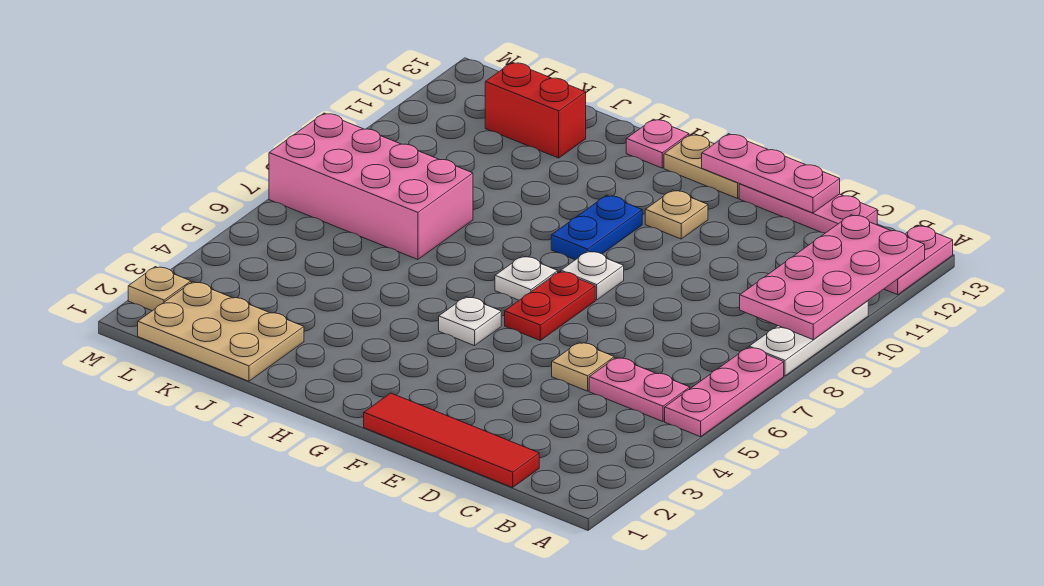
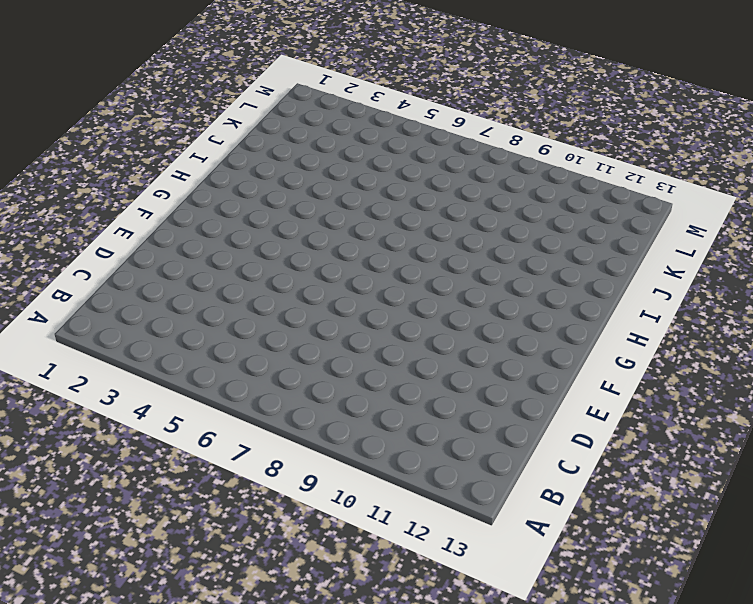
none -> pink 1x3 plate [665,347,784,437]
none -> white 1x3 plate [749,301,868,376]
none -> pink 1x2 plate [885,226,953,295]

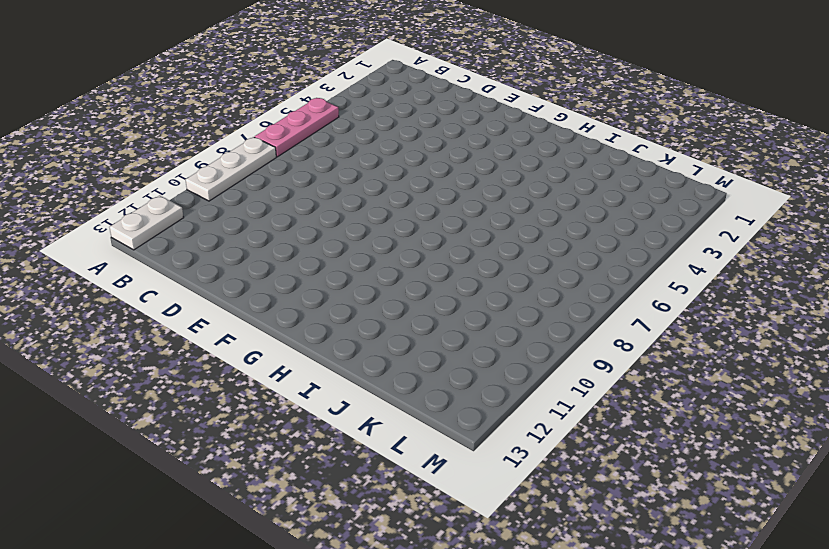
white 1x2 plate [109,196,184,250] -> pink 1x2 plate [885,226,953,295]
none -> pink 1x2 plate [589,357,690,421]
none -> red 1x4 tile [364,393,539,487]
none -> pink 1x3 plate [739,184,877,233]

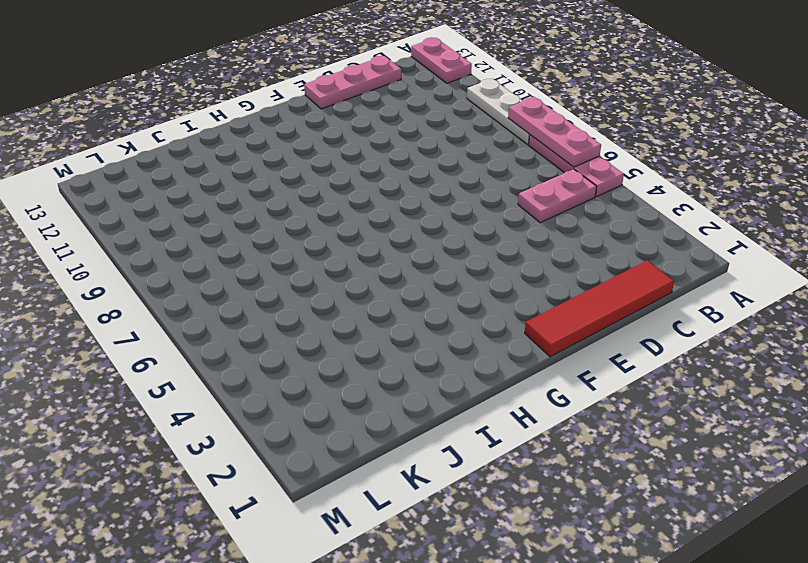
pink 1x3 plate [508,97,601,167] -> pink 1x3 plate turned to [702,134,840,213]
none -> tan 1x1 plate [552,342,614,391]
none -> red 1x2 plate [505,271,595,340]
none -> white 1x1 plate [561,251,624,300]

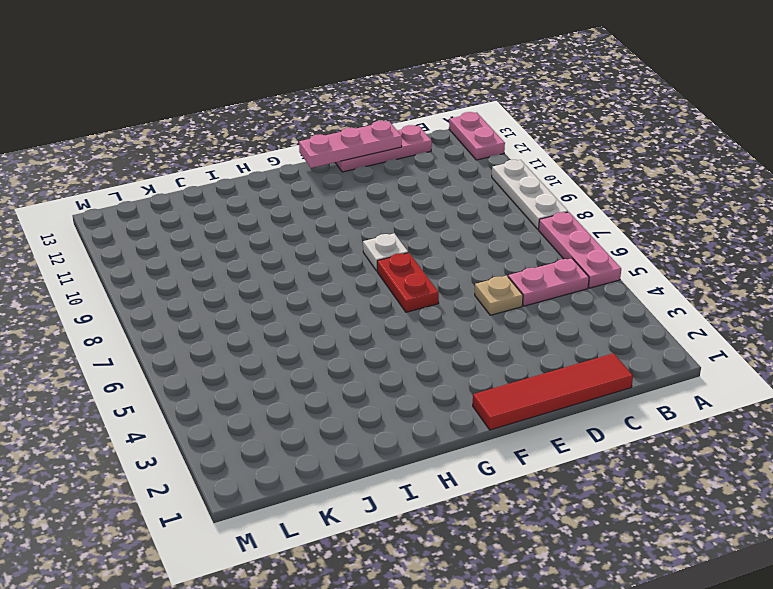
none -> tan 1x1 plate [645,190,708,239]
none -> tan 1x2 plate [664,135,739,198]
none -> white 1x1 plate [439,297,501,346]

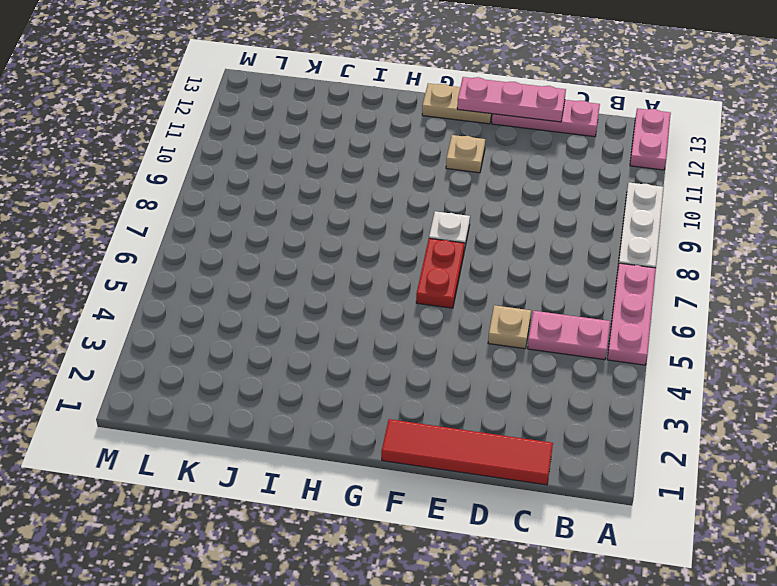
none -> white 1x1 plate [439,297,501,346]
none -> white 1x1 plate [495,256,558,300]
none -> blue 1x2 plate [551,195,642,260]

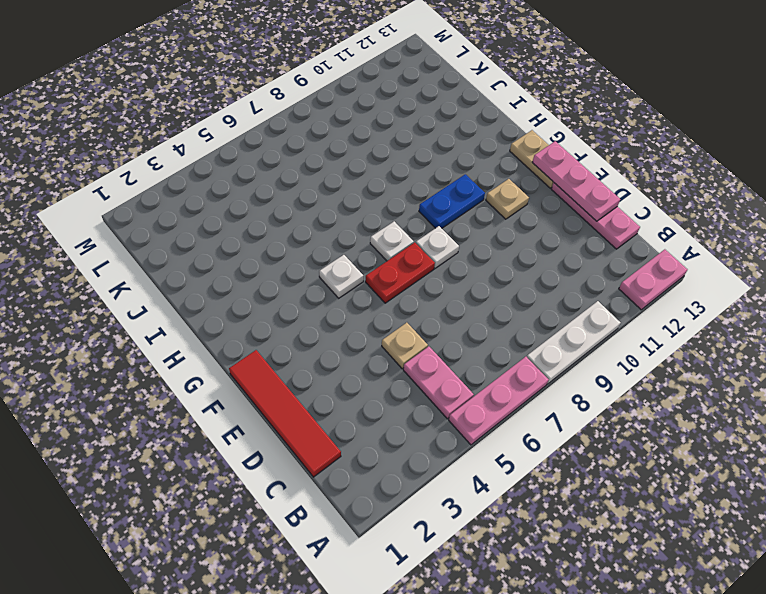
none -> pink 1x1 plate [626,119,689,168]
none -> tan 2x3 plate [138,282,304,381]
none -> pink 2x4 brick [269,113,473,259]

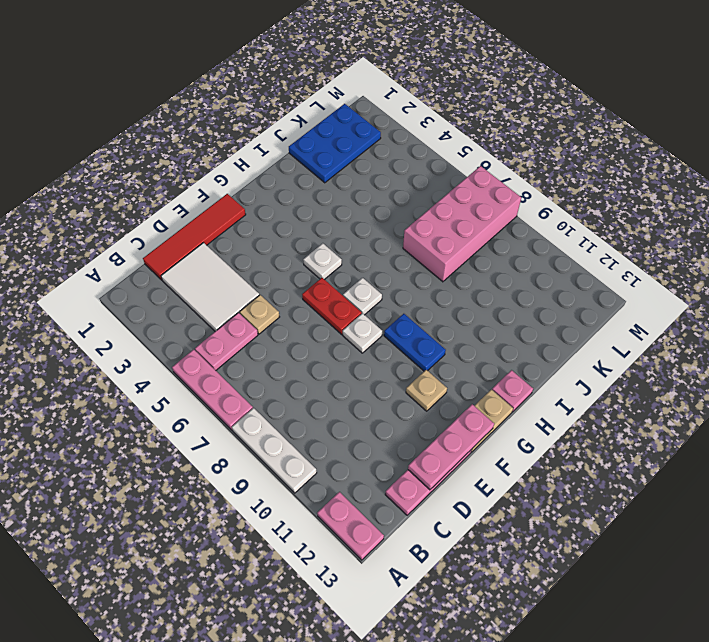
white 2x3 tile [161,243,259,331] -> none
blue 2x3 plate [289,104,381,183] -> tan 2x3 plate [138,282,304,381]
none -> red 1x2 brick [485,62,586,158]
none -> tan 1x1 plate [128,267,191,311]
none -> pink 2x4 plate [740,215,925,340]

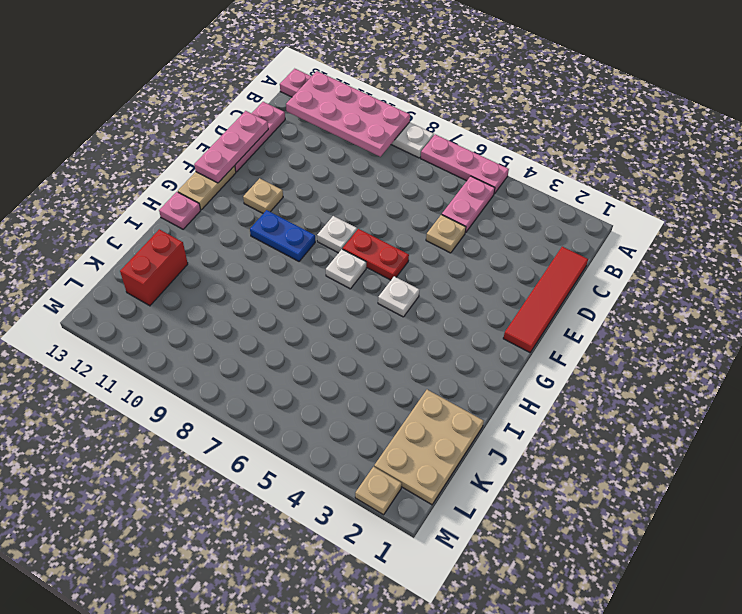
none -> pink 2x4 brick [269,113,473,259]

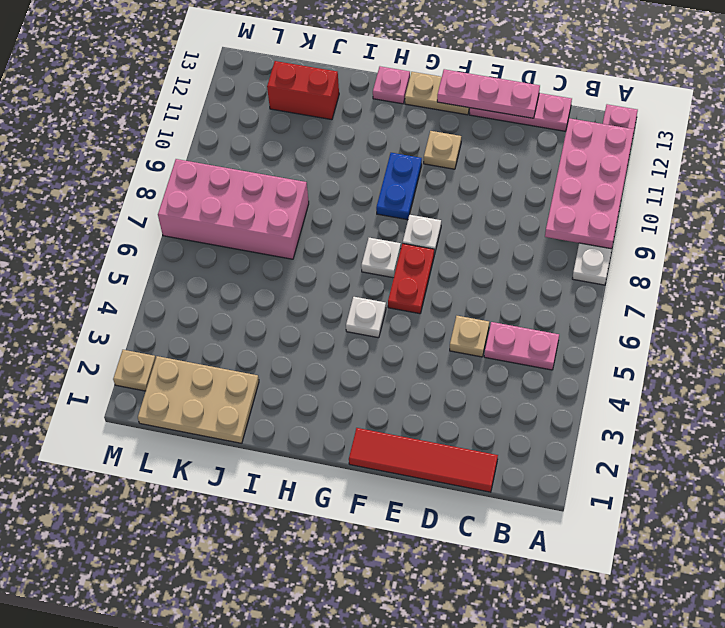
none -> pink 1x3 plate [665,347,784,437]

